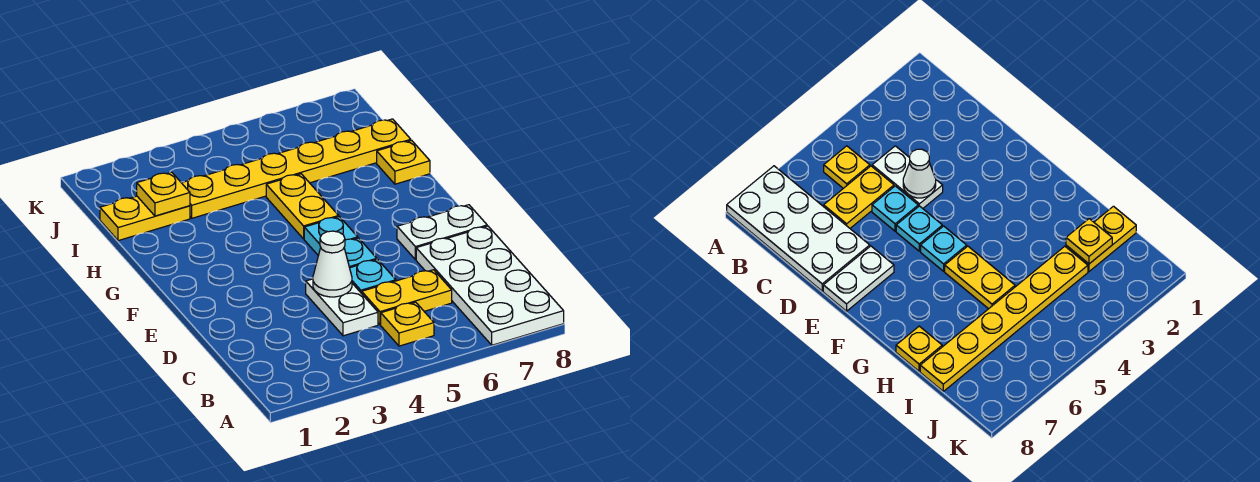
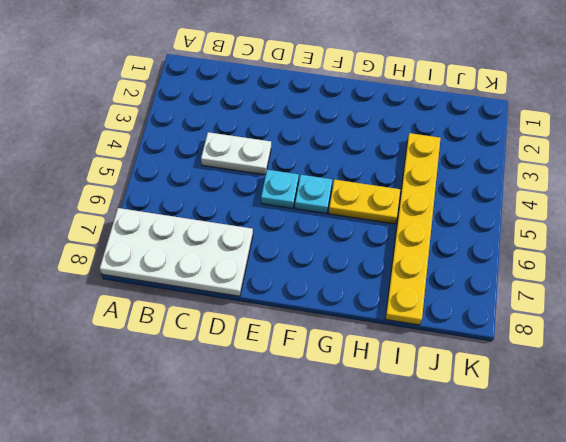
none -> yellow 1x1 plate [381,302,434,346]
none -> yellow 1x2 plate [362,270,452,325]
none -> cyan 1x1 plate [350,259,396,294]

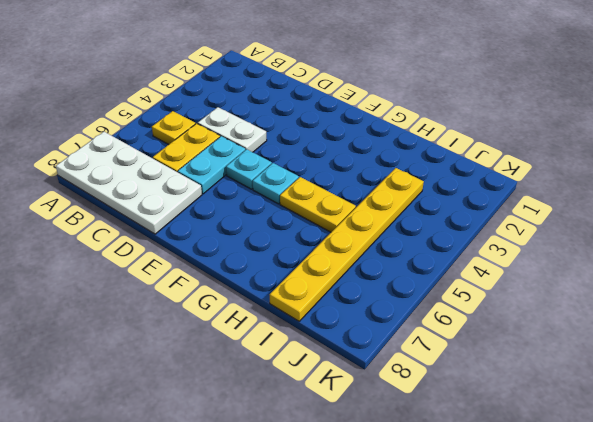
cyan 1x2 plate [178,136,245,194] -> cyan 1x1 plate [350,259,396,294]
none -> white 1x2 plate [397,205,487,260]
none -> yellow 1x1 plate [377,140,430,184]
none -> yellow 1x2 plate [100,196,190,241]

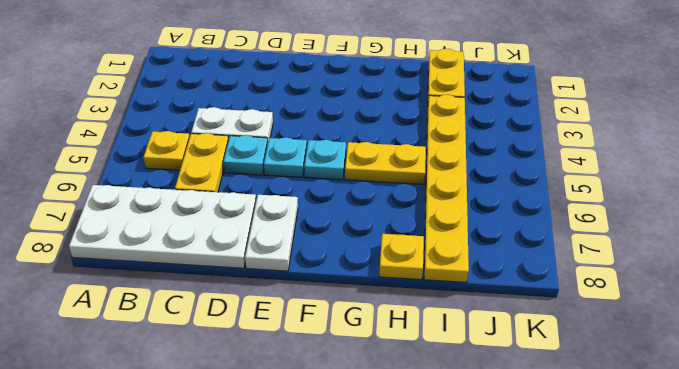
none -> white 1x1 cone [313,231,352,297]
none -> yellow 1x1 plate [137,172,190,216]

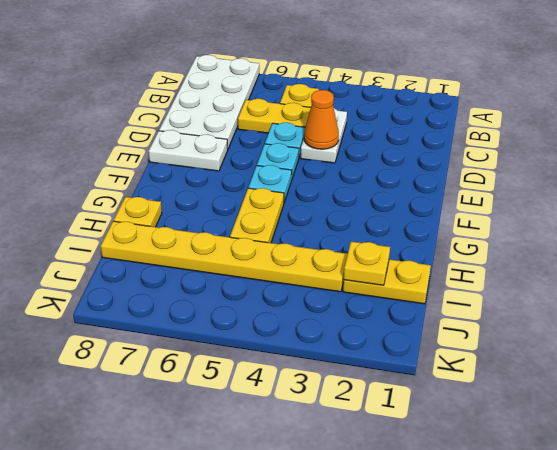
orange 1x1 cone [304,90,339,149] -> white 1x1 cone [313,231,352,297]

